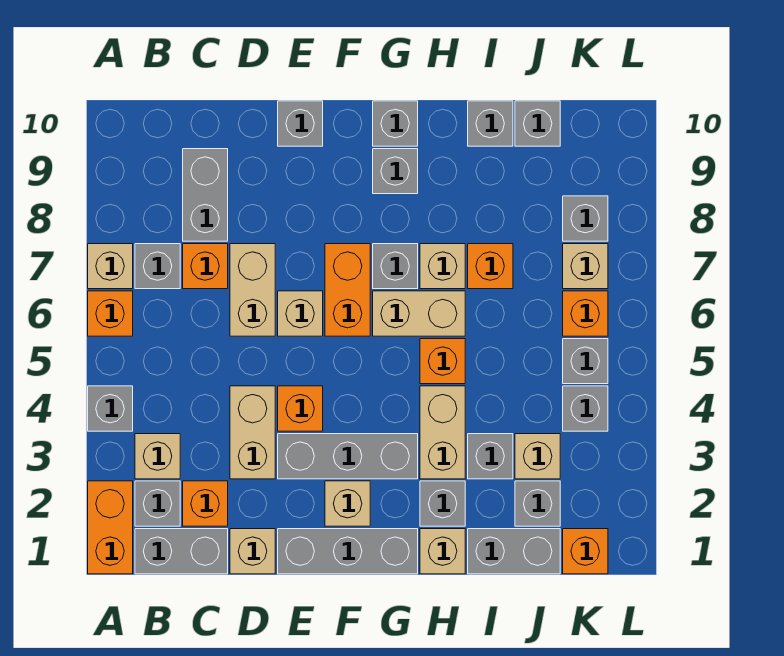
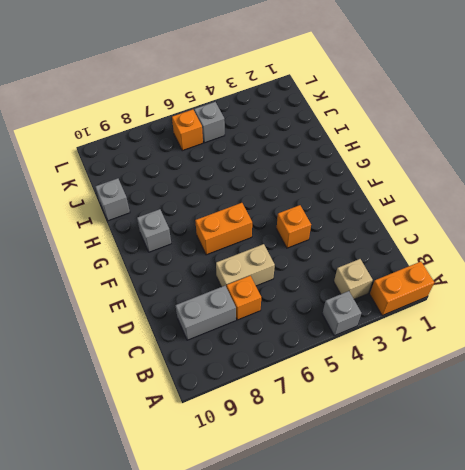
none -> orange 1x1 brick [88,291,133,336]
none -> tan 1x1 brick [88,244,133,289]
none -> grey 1x2 brick [135,529,228,574]
none -> grey 1x1 brick [135,481,180,526]

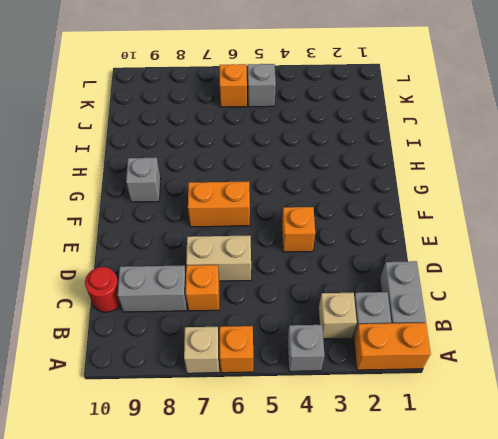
red 1x1 round brick [85,267,120,312] -> none
none -> grey 1x1 brick [135,244,180,289]
none -> orange 1x1 brick [183,481,228,526]
none -> tan 1x1 brick [230,529,275,574]
none -> tan 1x2 brick [230,386,275,479]

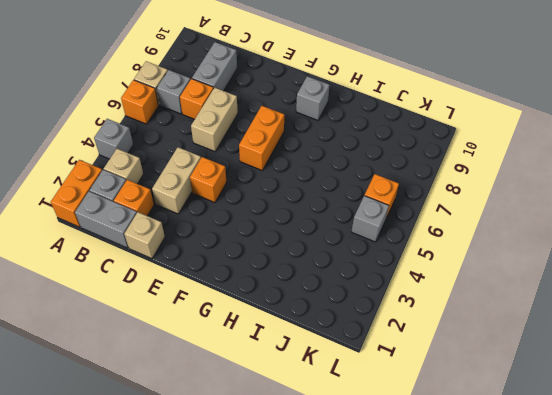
none -> grey 1x3 brick [278,529,418,574]
none -> grey 1x3 brick [278,434,418,479]
none -> tan 1x1 brick [278,291,323,336]
none -> grey 1x1 brick [278,101,323,146]

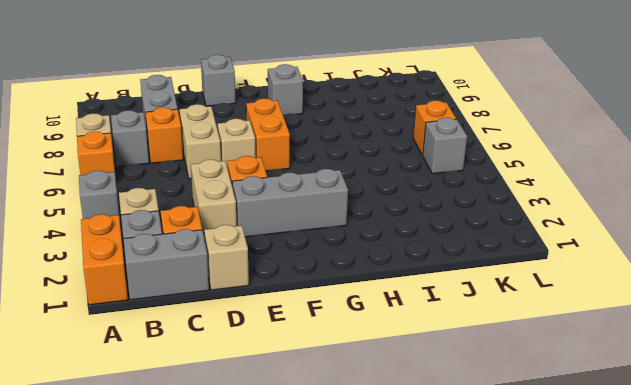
none -> grey 1x3 brick [278,529,418,574]
none -> tan 1x1 brick [325,481,370,526]
none -> tan 1x2 brick [373,291,465,336]
none -> grey 1x1 brick [373,244,418,289]

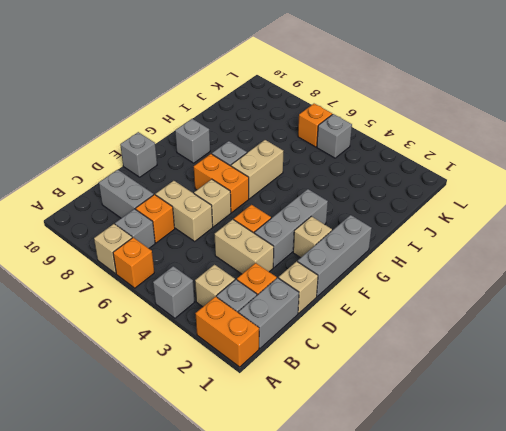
none -> grey 1x1 brick [373,101,418,146]
none -> tan 1x1 brick [420,529,465,574]
none -> grey 1x1 brick [420,481,465,526]
none -> tan 1x2 brick [420,386,465,479]

